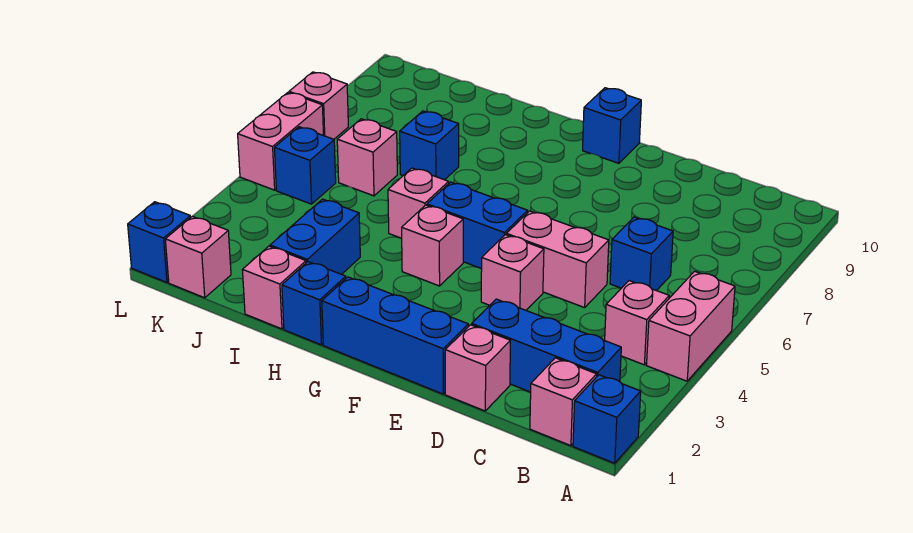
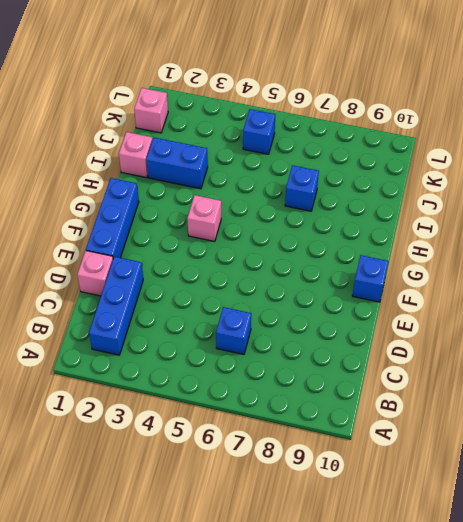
none -> blue 1x1 brick [573,375,641,463]
none -> pink 1x2 brick [647,271,735,381]
none -> pink 1x1 brick [530,358,597,446]

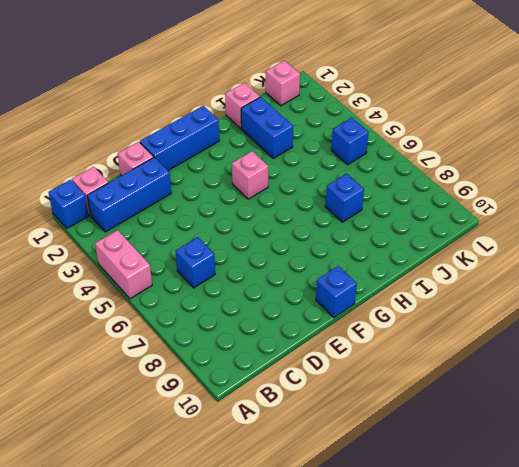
none -> pink 1x1 brick [605,281,669,365]
none -> pink 1x2 brick [506,211,609,308]
none -> pink 1x1 brick [481,235,544,310]

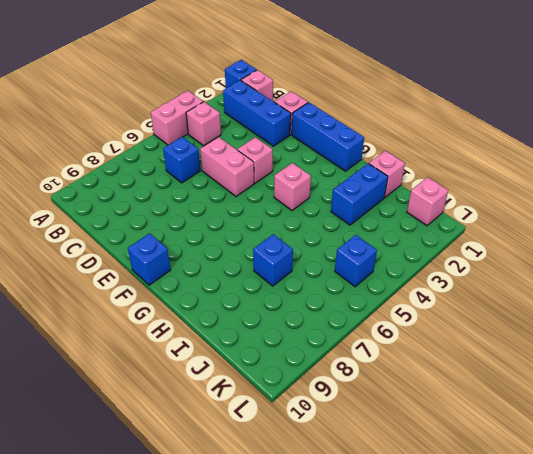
none -> blue 1x2 brick [427,182,528,269]
none -> blue 1x1 brick [282,262,346,345]
none -> pink 1x1 brick [388,168,449,238]

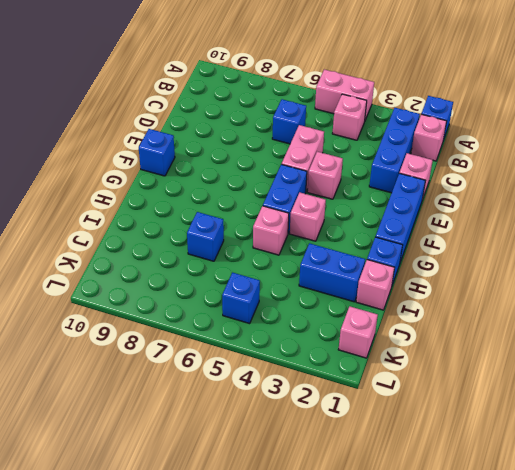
none -> pink 1x1 brick [337,119,397,196]
none -> blue 1x1 brick [128,202,191,282]
none -> pink 1x2 brick [238,93,324,190]

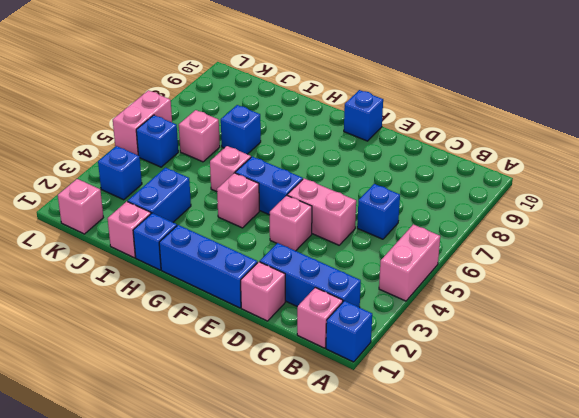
blue 1x1 brick [98,146,142,200] -> blue 1x1 brick moved to [128,202,191,282]
none -> pink 1x1 brick [605,281,669,365]
none -> pink 1x1 brick [289,72,348,139]

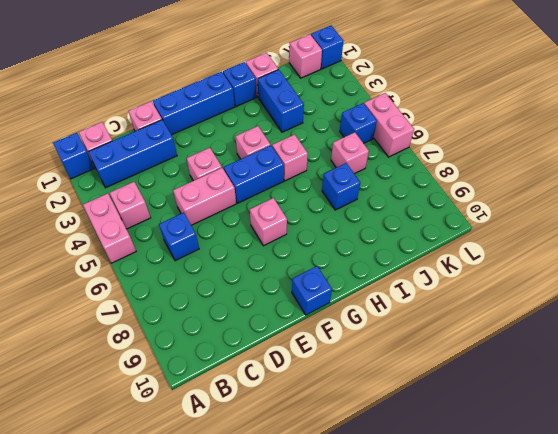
pink 1x1 brick [250,198,287,246] -> pink 1x1 brick moved to [289,72,348,139]

